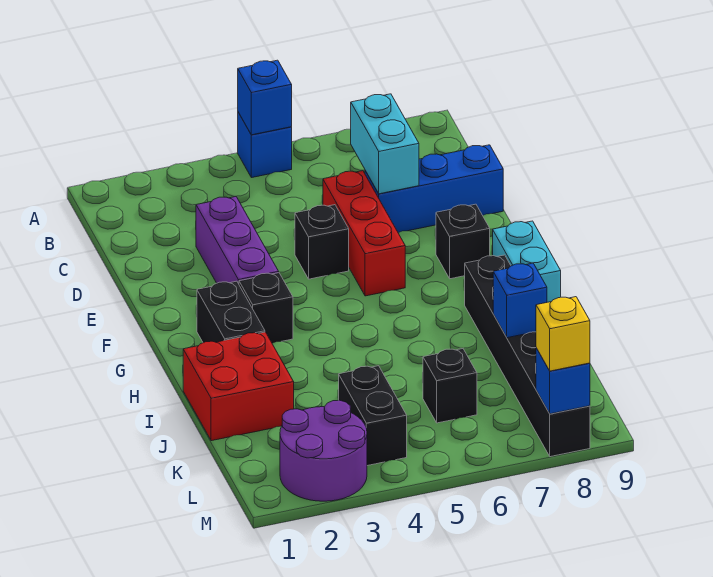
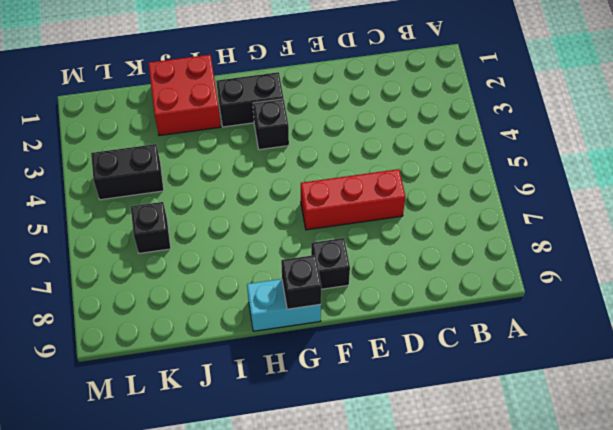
black 1x1 brick [281,255,321,309] -> black 1x1 brick moved to [295,205,349,279]
none -> blue 1x1 brick [238,112,292,178]
none -> purple 1x3 brick [196,197,279,284]
none -> blue 1x3 brick [365,145,503,233]

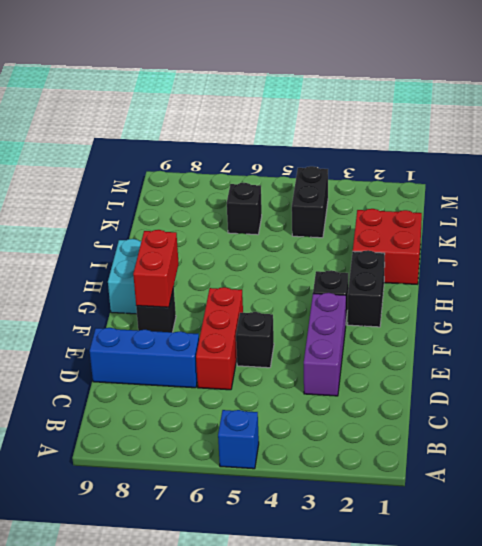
red 1x2 brick [133,230,179,307] -> none
none -> black 1x6 brick [465,255,590,457]
none -> purple 2x2 round brick [280,400,367,501]
none -> blue 1x1 brick [238,60,292,135]

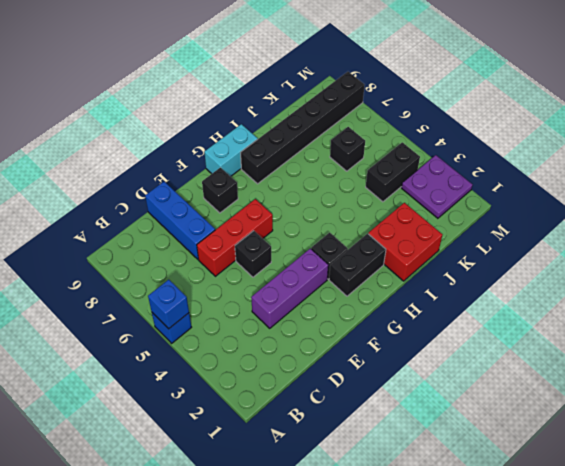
purple 2x2 plate [401,155,473,218] -> purple 2x2 round brick [280,400,367,501]
none -> cyan 1x2 brick [351,94,419,194]
none -> blue 1x1 brick [493,263,547,338]
none -> blue 1x1 brick [536,348,590,414]

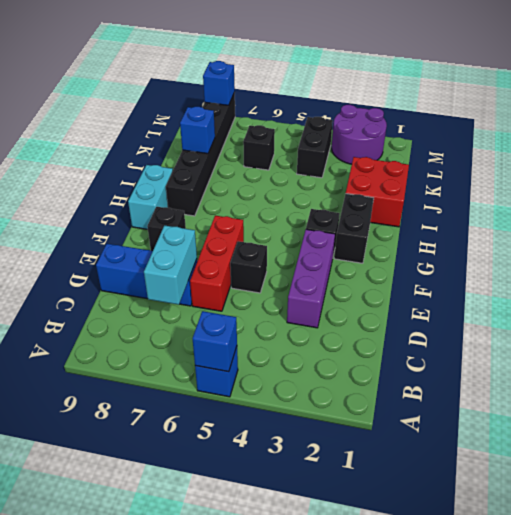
none -> yellow 1x1 brick [536,297,590,371]

